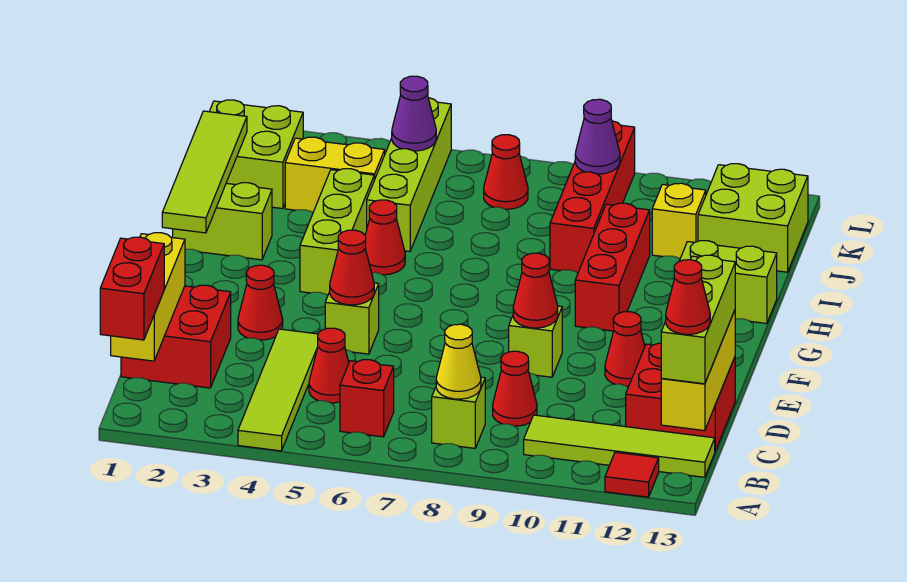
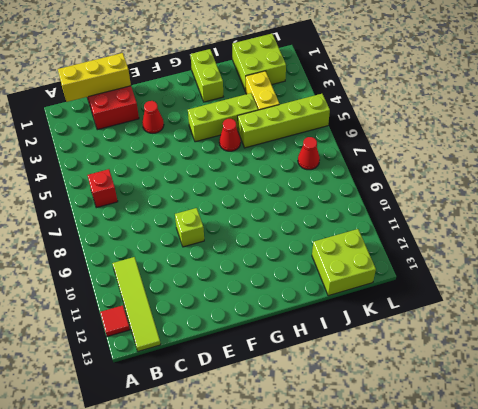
none -> lime 1x4 tile [238,329,318,451]
none -> lime 1x1 brick [432,377,485,448]
none -> red 1x1 cone [309,328,349,403]
none -> red 1x1 cone [493,351,537,426]

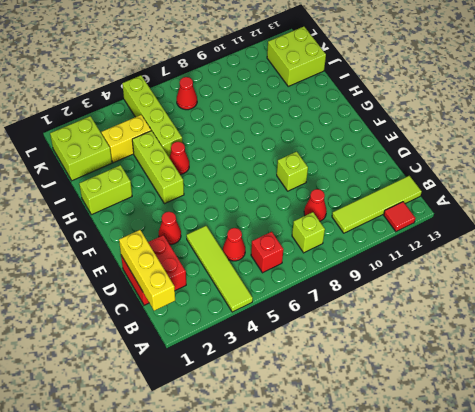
none -> red 2x2 brick [626,343,735,451]
none -> lime 1x1 brick [325,283,379,354]
none -> red 1x1 cone [605,312,645,386]
none -> red 1x3 brick [575,203,650,331]

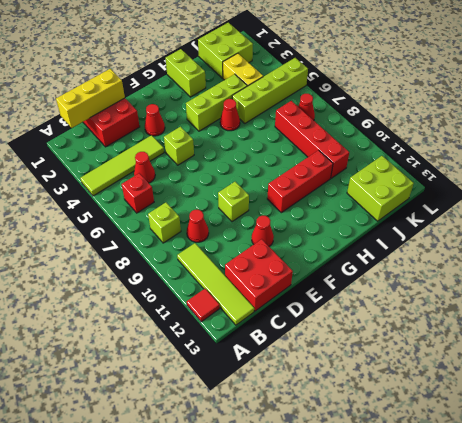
red 1x4 brick [275,101,349,178] -> red 1x4 brick turned to [550,121,635,273]
none -> lime 1x2 brick [680,241,777,323]
none -> yellow 1x1 brick [652,183,706,259]
none -> yellow 1x1 cone [436,324,481,399]
none -> yellow 1x3 brick [661,311,735,431]

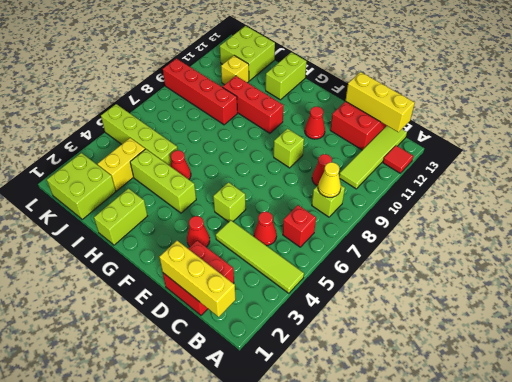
none -> red 1x1 cone [484,135,528,209]
none -> red 1x1 cone [330,230,374,305]
none -> red 1x1 cone [513,253,558,328]
none -> lime 1x4 tile [162,111,247,233]

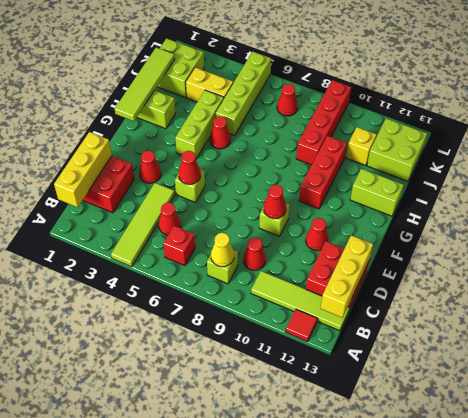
none -> purple 1x1 cone [392,76,436,151]
none -> purple 1x1 cone [575,99,620,174]
none -> red 1x2 brick [100,237,164,340]
none -> lime 1x3 brick [661,255,735,384]

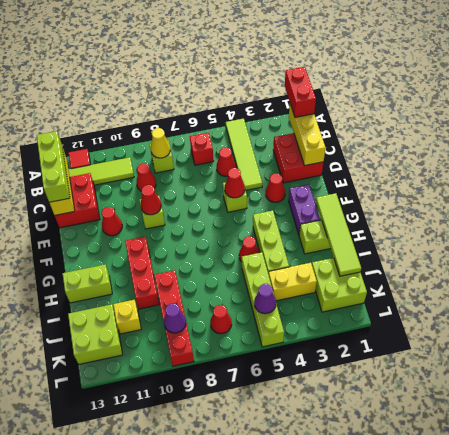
purple 1x2 brick [289,184,320,234] -> none
none -> red 1x1 cone [666,260,710,334]

